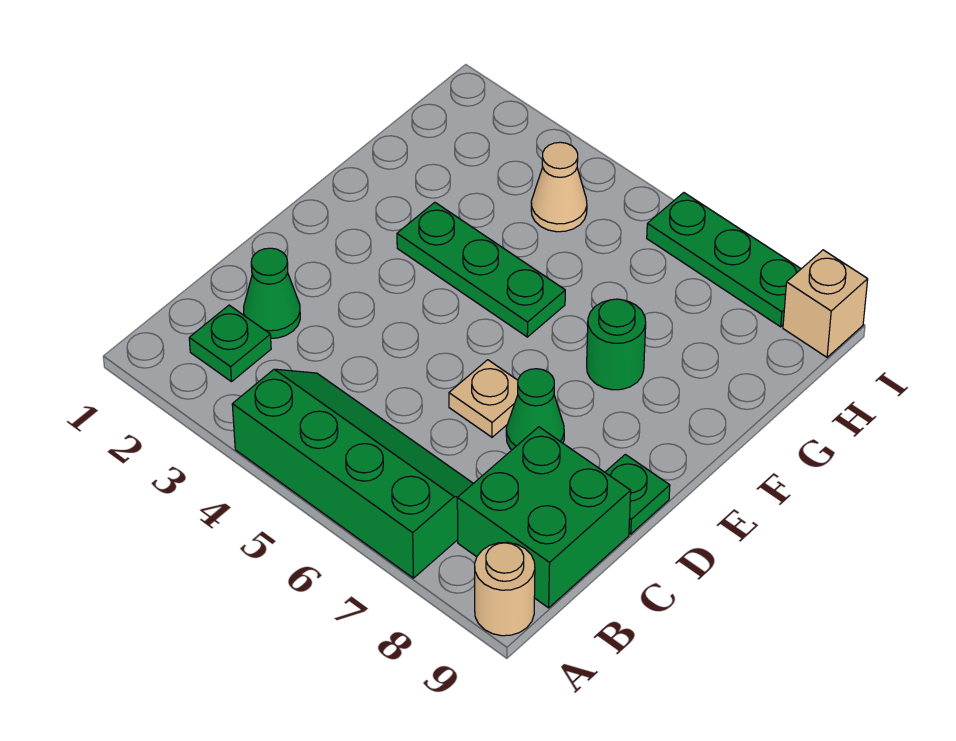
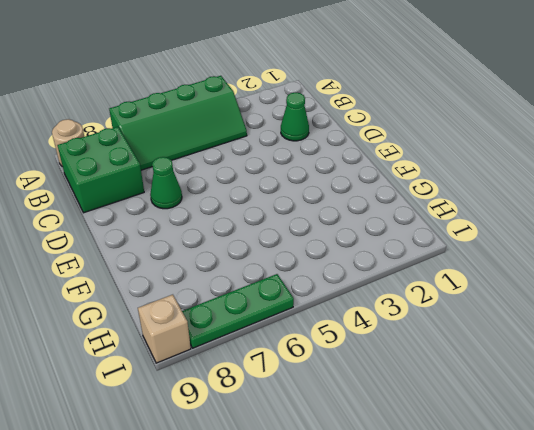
none -> green 1x1 plate [189,305,271,382]
none -> tan 1x1 plate [449,360,518,437]
none -> green 1x1 plate [605,454,670,534]

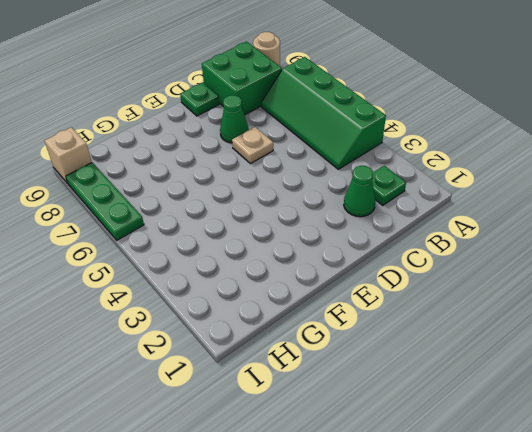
none -> green 1x3 plate [397,202,565,337]
none -> green 1x1 round brick [587,299,646,390]
none -> tan 1x1 cone [531,142,587,232]

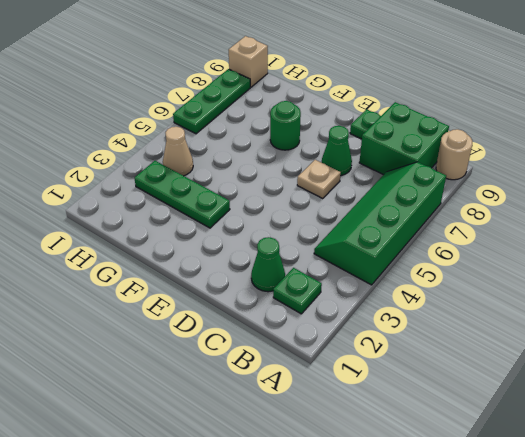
green 1x3 plate [135,161,230,228] -> green 1x3 plate turned to [397,202,565,337]

